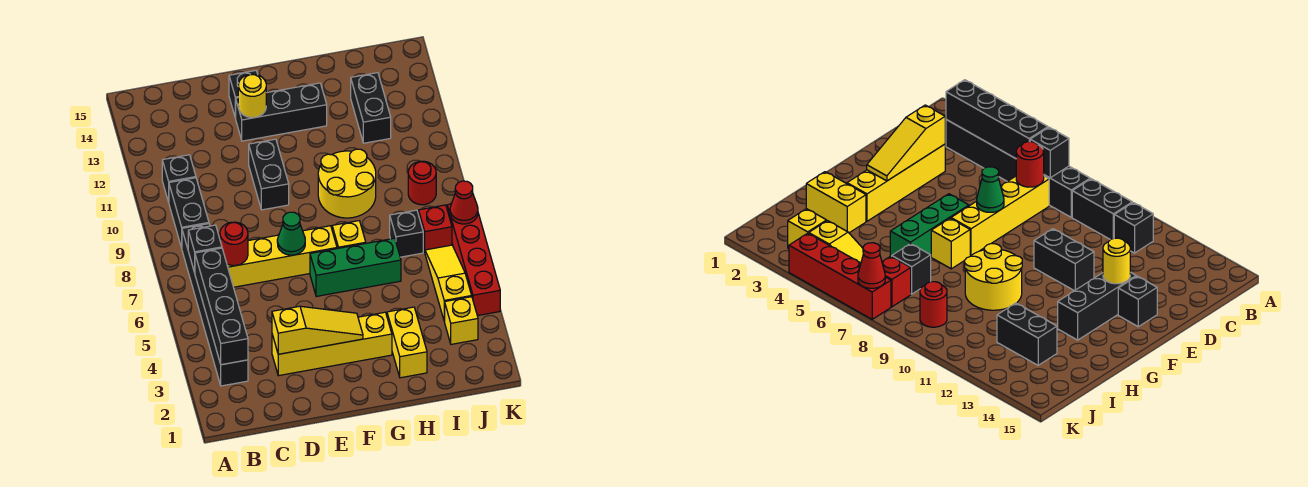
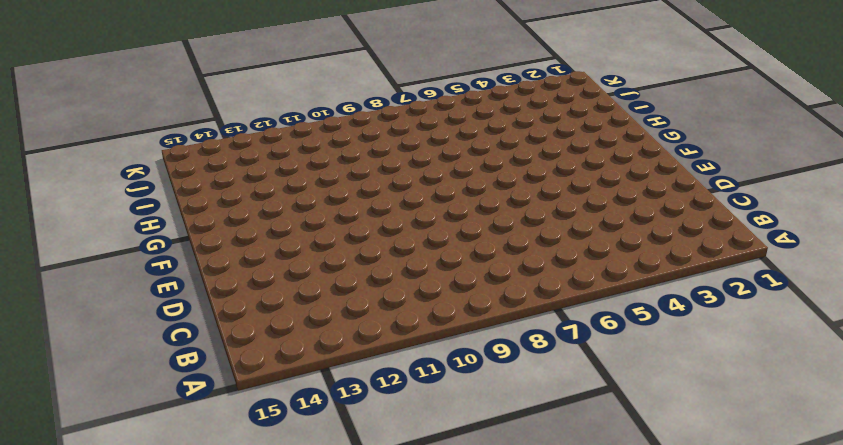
none -> black 1x6 brick [182,224,248,386]
none -> black 1x2 brick [169,178,209,248]
none -> black 1x1 brick [162,155,196,202]

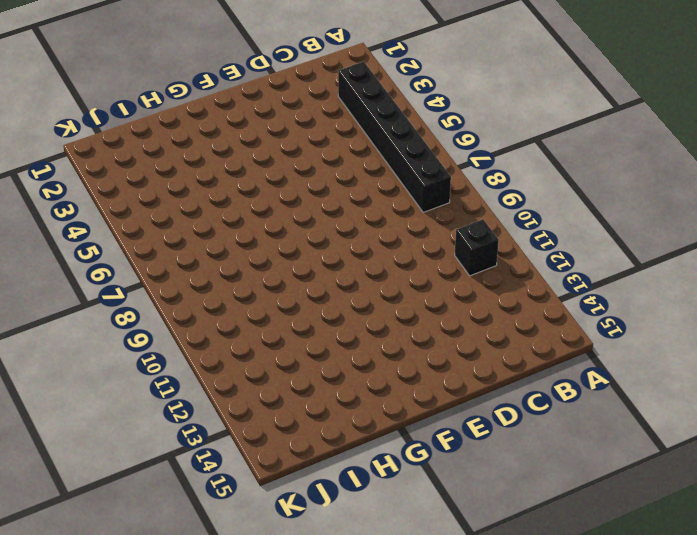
none -> black 1x2 brick [169,178,209,248]
none -> yellow 1x4 brick [227,226,337,287]
none -> yellow 1x4 brick [272,312,392,376]

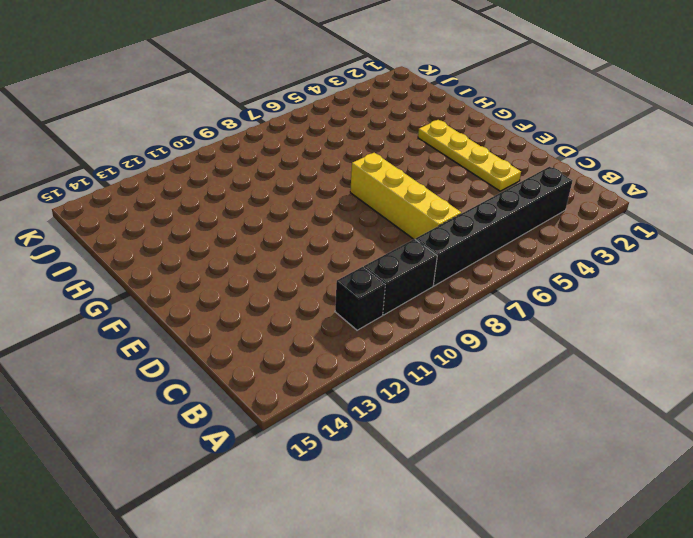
yellow 1x4 plate [418,120,521,191] -> yellow 1x4 brick [272,312,392,376]
none -> black 1x2 brick [249,139,289,210]
none -> black 1x3 brick [236,83,327,141]
none -> black 1x1 brick [229,71,258,118]

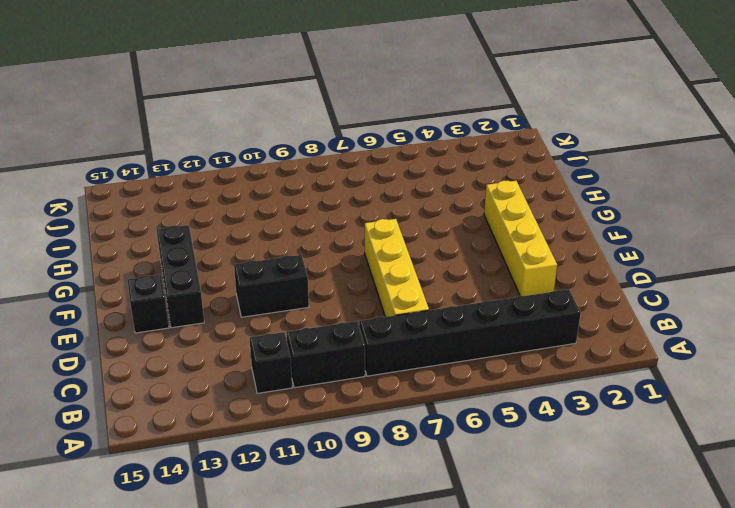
none -> green 1x3 brick [310,238,401,296]
none -> yellow 1x1 brick [332,221,366,249]
none -> yellow 2x2 round brick [318,149,376,218]

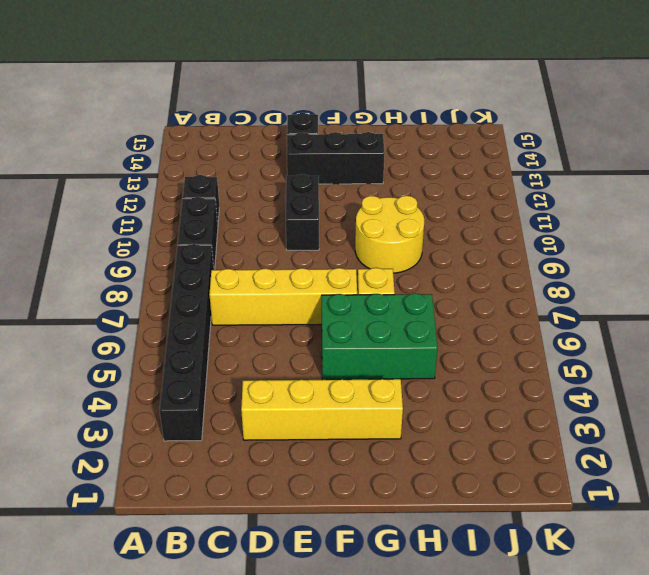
green 2x3 brick [322,293,438,380] -> green 1x3 brick [310,238,401,296]
none -> yellow 1x2 brick [387,307,427,378]
none -> black 1x1 brick [390,210,423,257]
none -> black 1x2 brick [351,73,391,143]

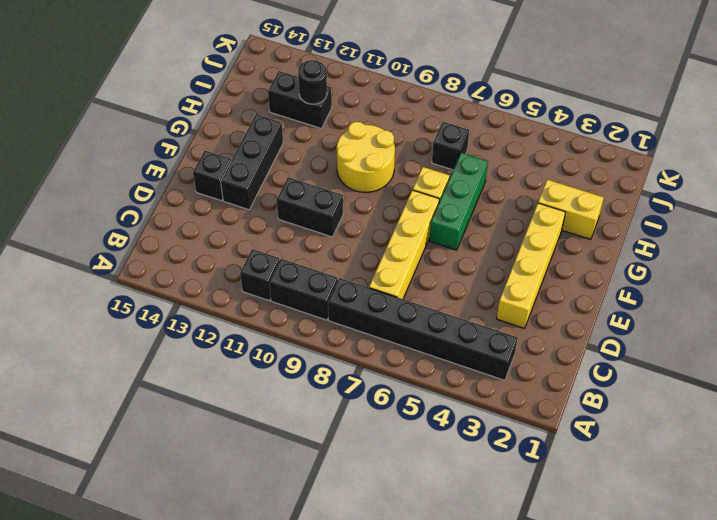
black 1x1 round brick [298,60,327,104] -> none
none -> yellow 1x1 brick [444,297,478,344]
none -> yellow 1x3 slope [425,245,472,321]
none -> red 1x1 brick [418,205,452,252]

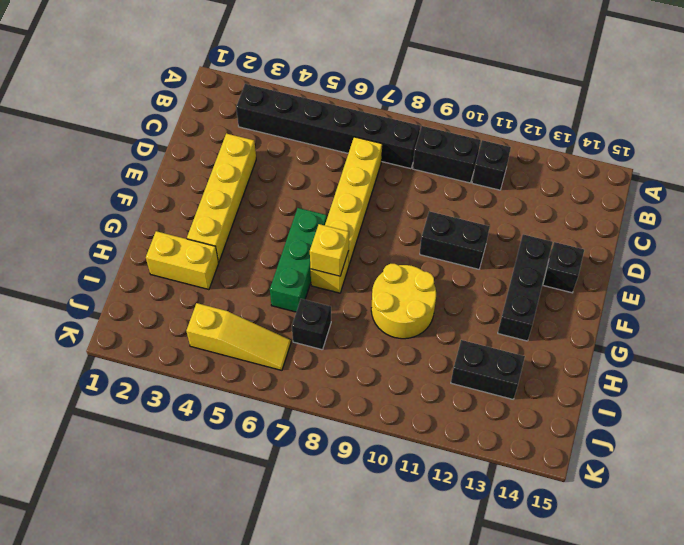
yellow 1x1 brick [310,224,349,276] -> yellow 1x1 brick moved to [444,297,478,344]
none -> red 1x1 brick [418,205,452,252]
none -> red 1x1 round brick [408,161,436,205]
none -> red 1x4 brick [447,204,500,316]

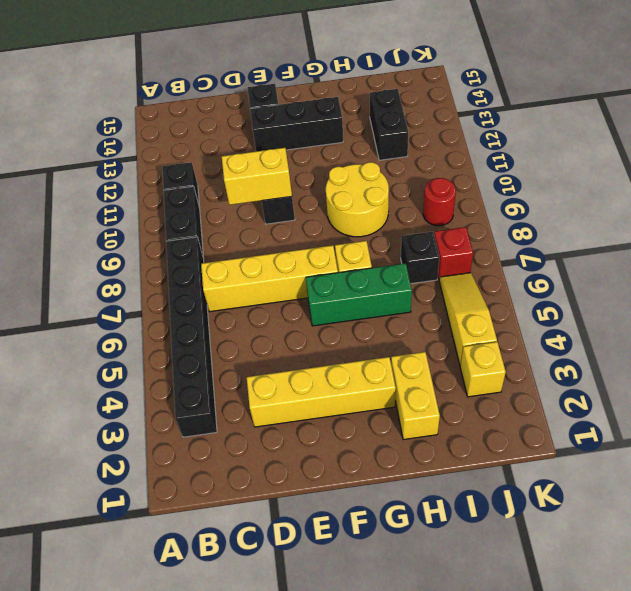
yellow 1x2 brick [222,148,292,205] -> none
none -> red 1x4 brick [447,204,500,316]
none -> black 1x4 brick [195,248,248,365]
none -> black 1x1 brick [188,225,222,273]

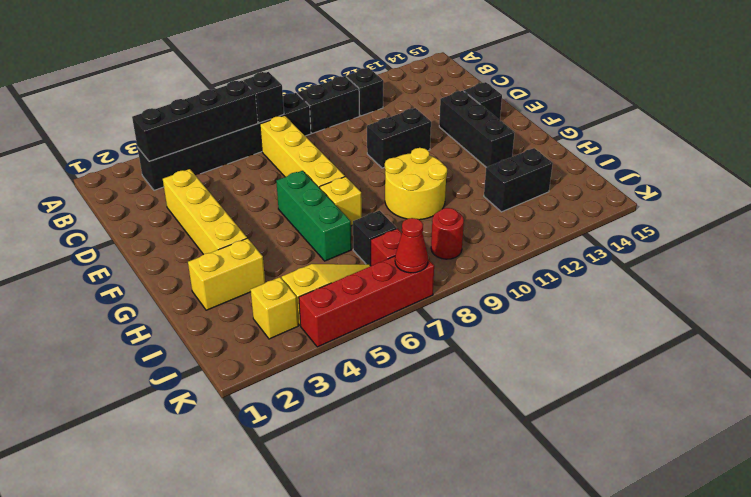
none -> red 1x1 round brick [220,222,248,266]
none -> yellow 1x3 slope [272,306,363,354]
none -> green 1x1 cone [277,212,305,255]

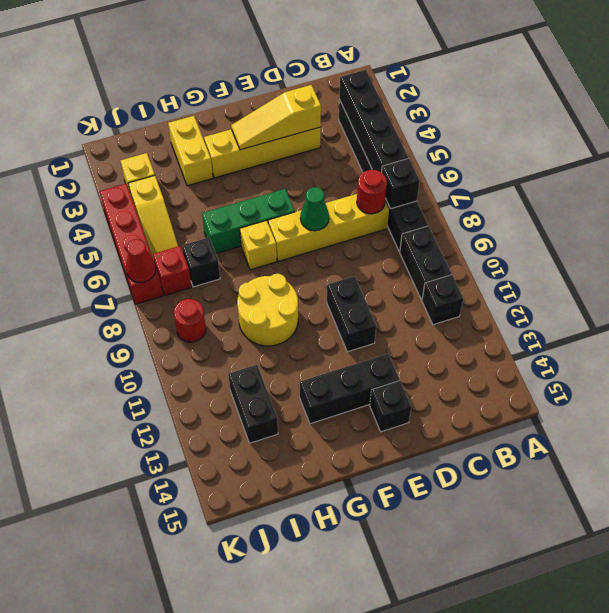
none -> yellow 1x1 round brick [238,74,266,118]

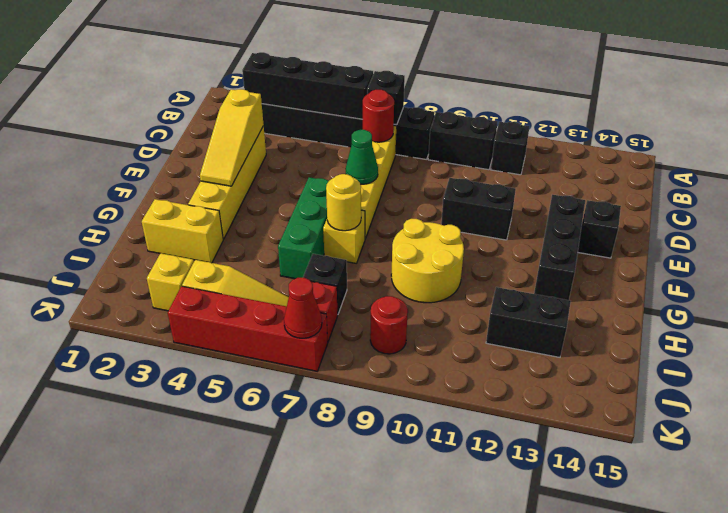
yellow 1x1 round brick [326,174,361,231] -> yellow 1x1 round brick moved to [238,74,266,118]

